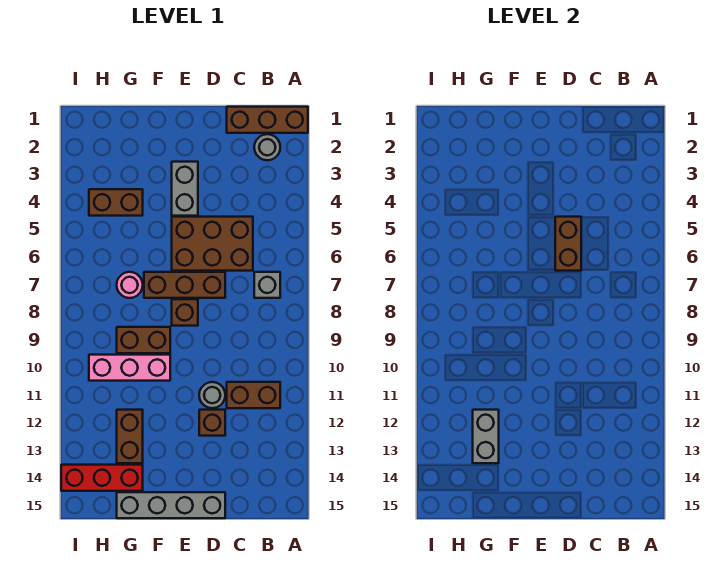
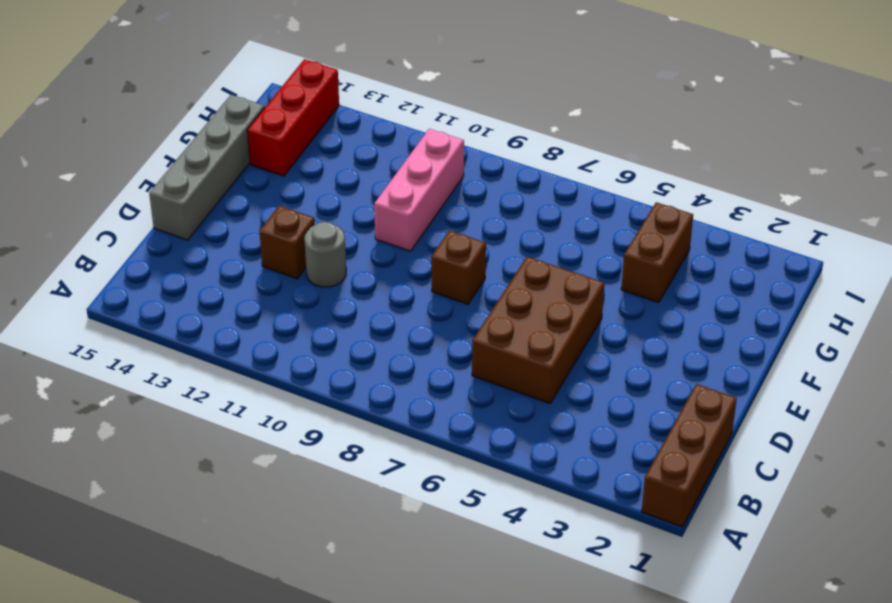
none -> grey 1x1 round brick [254,134,280,160]
none -> grey 1x1 brick [254,272,280,298]
none -> brown 1x2 brick [227,382,280,408]

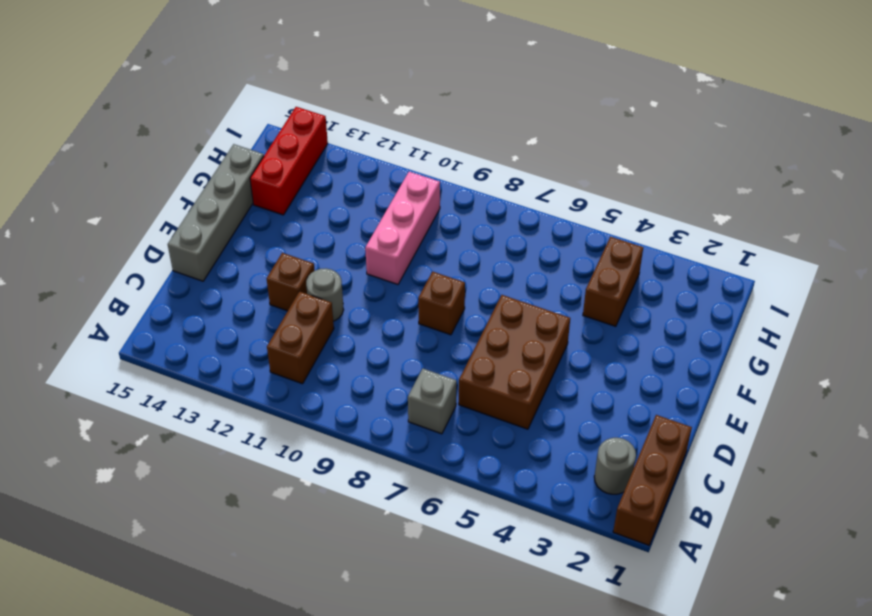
none -> brown 1x3 brick [144,272,225,298]
none -> grey 1x2 brick [172,162,198,216]
none -> brown 1x2 brick [117,327,170,353]

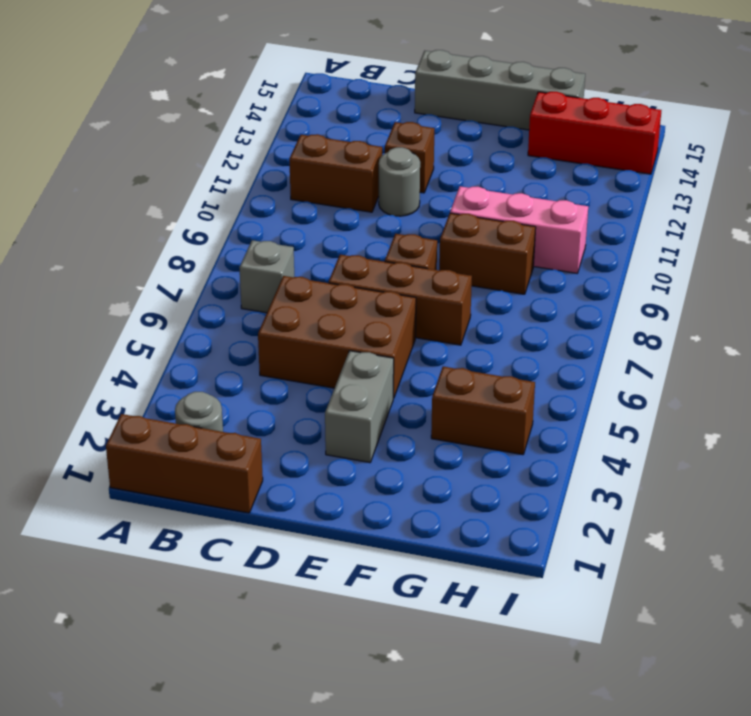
none -> pink 1x1 round brick [117,272,143,298]
none -> brown 1x2 brick [117,410,143,463]
none -> brown 1x2 brick [555,217,581,271]

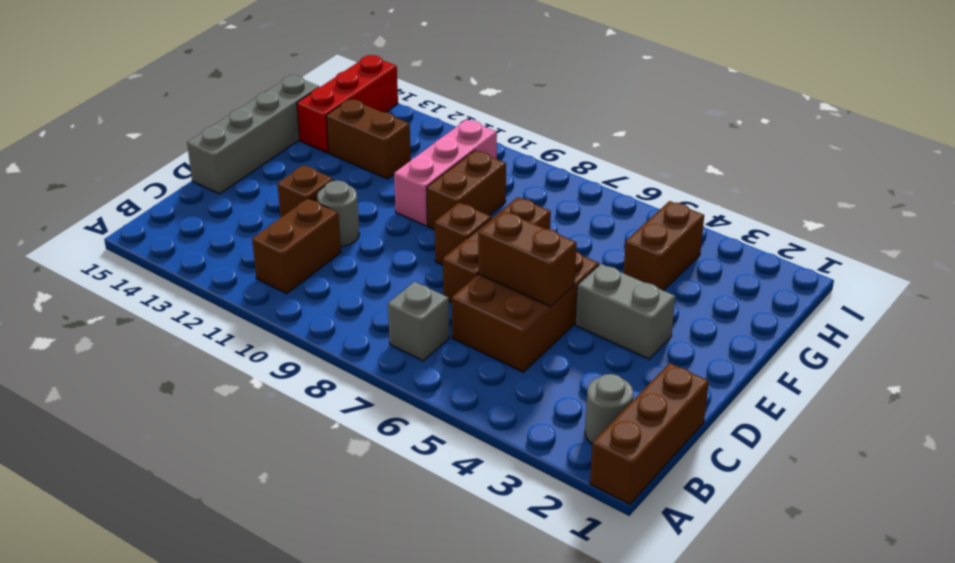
none -> pink 1x1 round brick [117,272,143,298]
none -> grey 1x2 brick [473,410,499,463]

